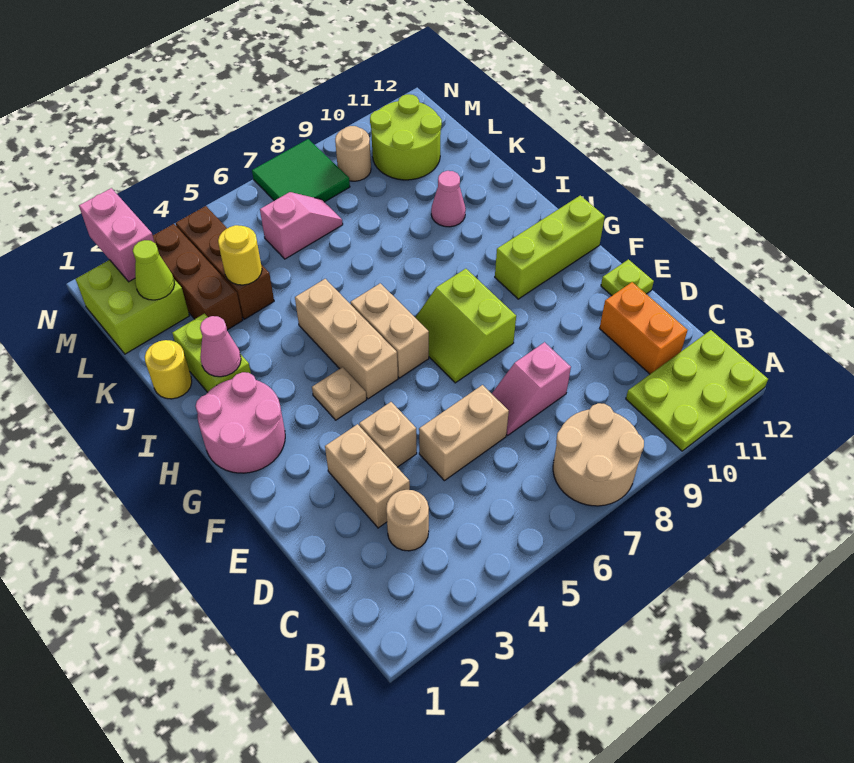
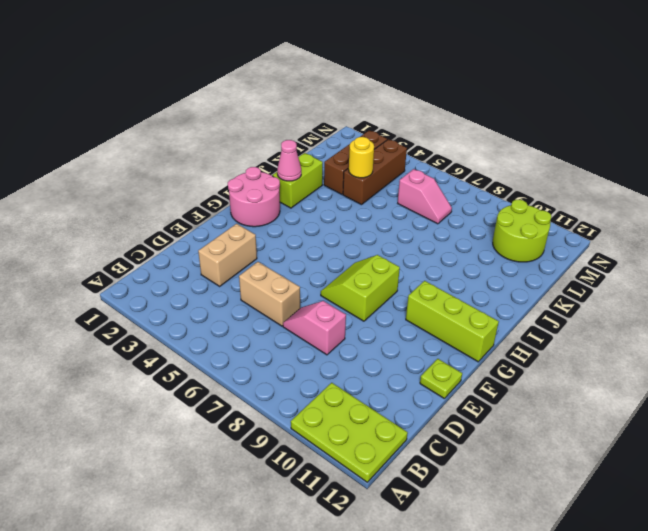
none -> tan 2x2 round brick [553,403,644,506]
none -> tan 1x1 round brick [386,490,429,551]
none -> orange 1x2 brick [600,282,688,374]

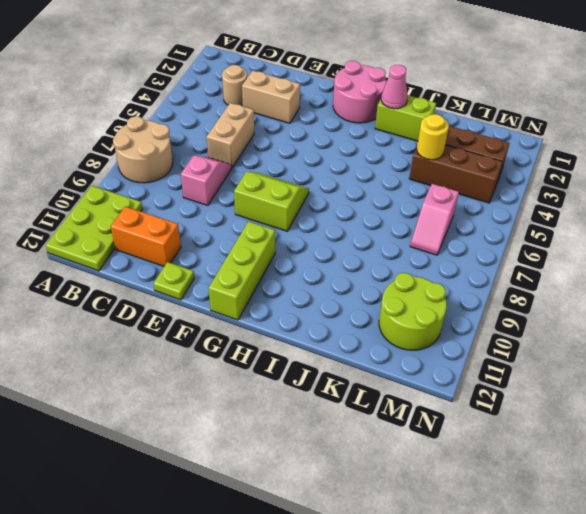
none -> tan 1x1 brick [359,402,417,467]
none -> tan 1x1 plate [312,367,366,420]
none -> tan 1x3 brick [295,279,398,399]

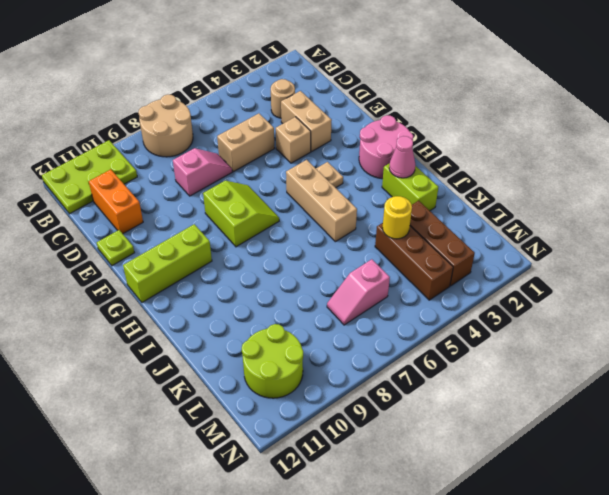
none -> tan 1x2 brick [350,283,429,378]
none -> yellow 1x1 round brick [145,340,192,399]
none -> pink 1x1 cone [431,171,466,227]

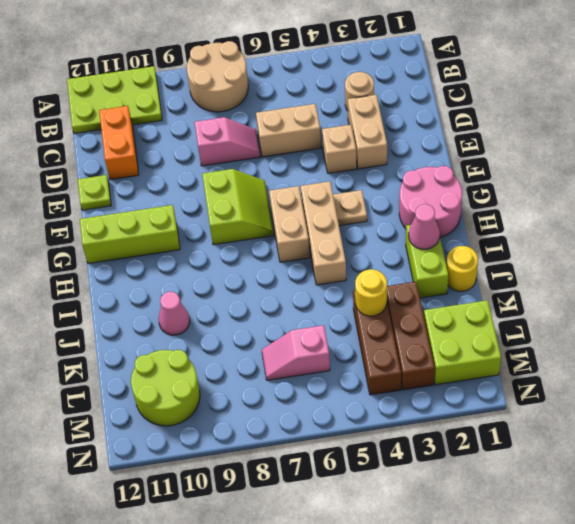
none -> green 2x2 tile [252,139,350,202]
none -> tan 1x1 round brick [335,126,371,181]
none -> lime 1x1 cone [133,240,175,300]

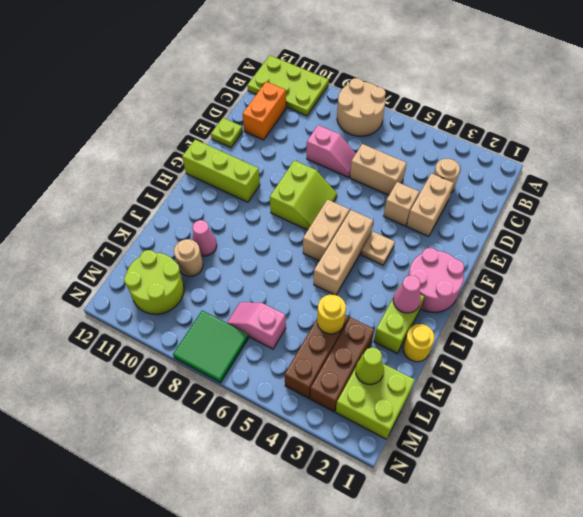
tan 1x1 round brick [174,239,203,276] -> tan 1x1 round brick moved to [335,126,371,181]
none -> pink 1x2 brick [79,188,155,282]

